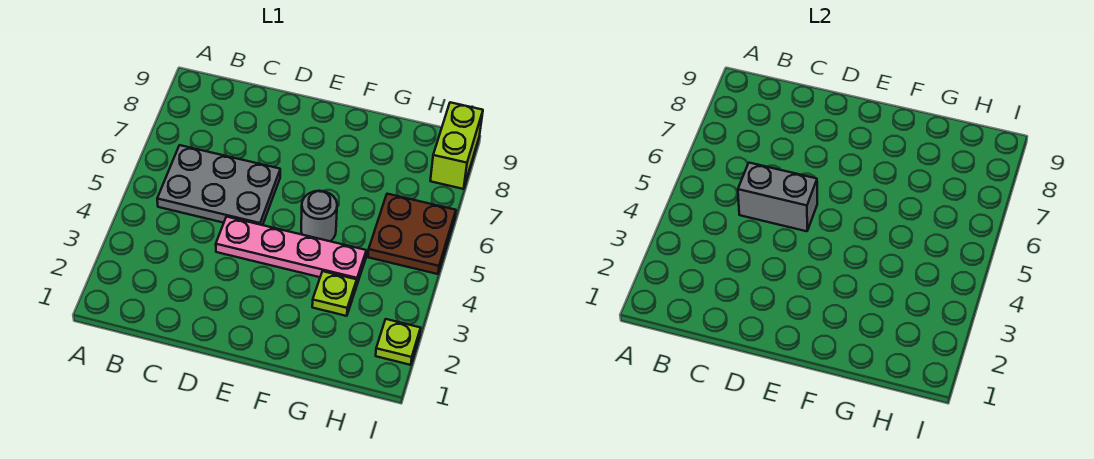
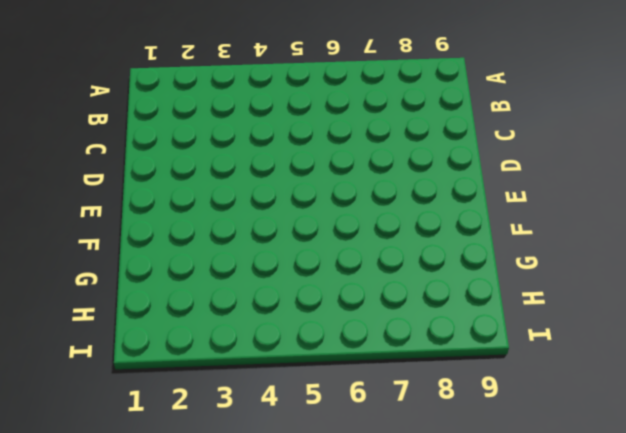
none -> grey 2x3 plate [157,145,280,225]
none -> pink 1x4 plate [216,217,366,286]

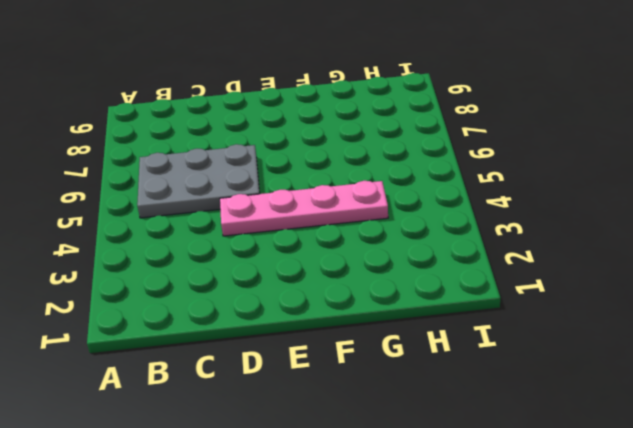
none -> grey 1x1 round brick [301,191,337,241]
none -> lime 1x1 plate [312,271,357,316]

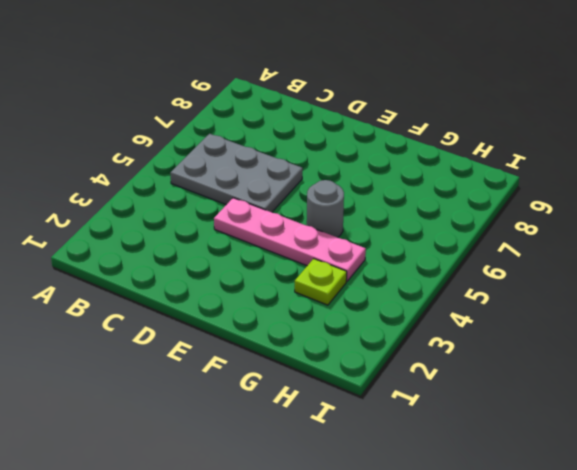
none -> brown 2x2 plate [368,194,456,274]
none -> lime 1x1 plate [376,319,421,365]

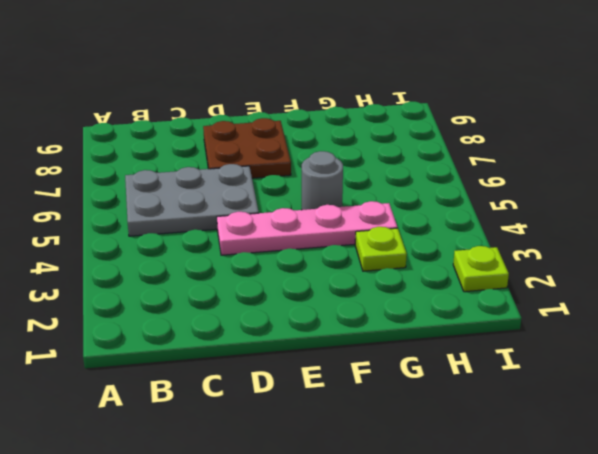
brown 2x2 plate [203,118,291,178] -> brown 2x2 plate moved to [368,194,456,274]
none -> lime 1x2 brick [430,102,483,189]
none -> grey 1x2 brick [738,163,817,231]

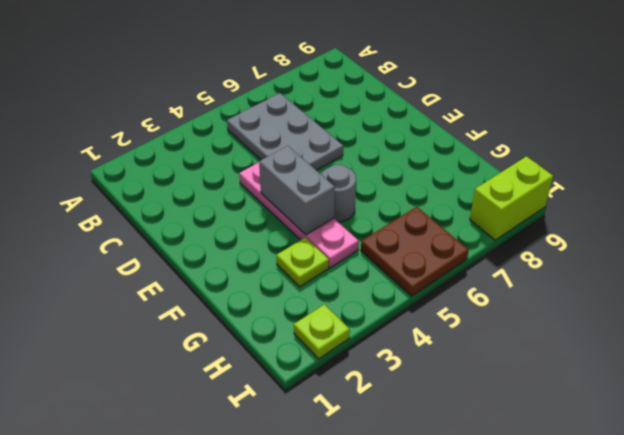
grey 1x2 brick [259,146,335,235] -> grey 1x2 brick moved to [738,163,817,231]

